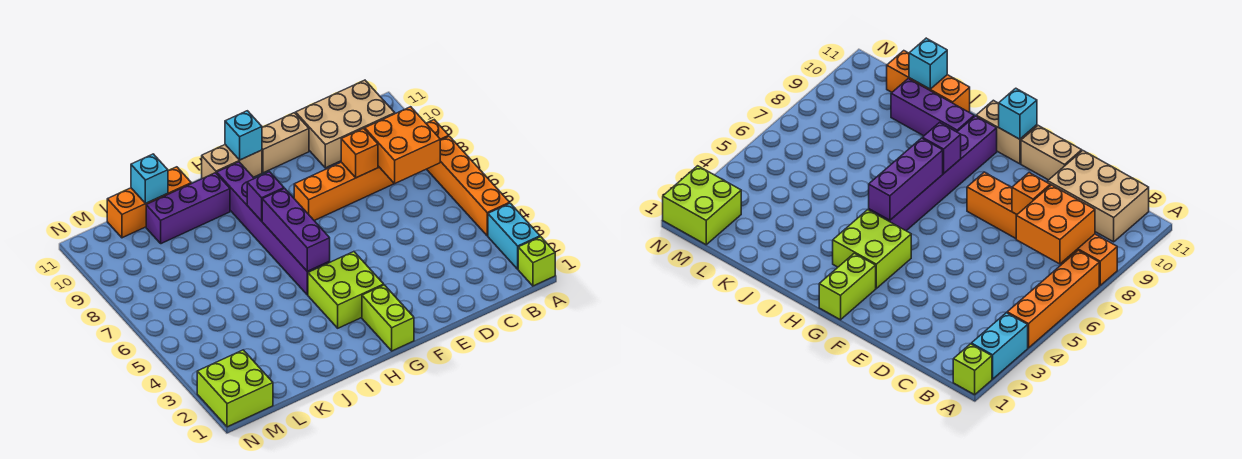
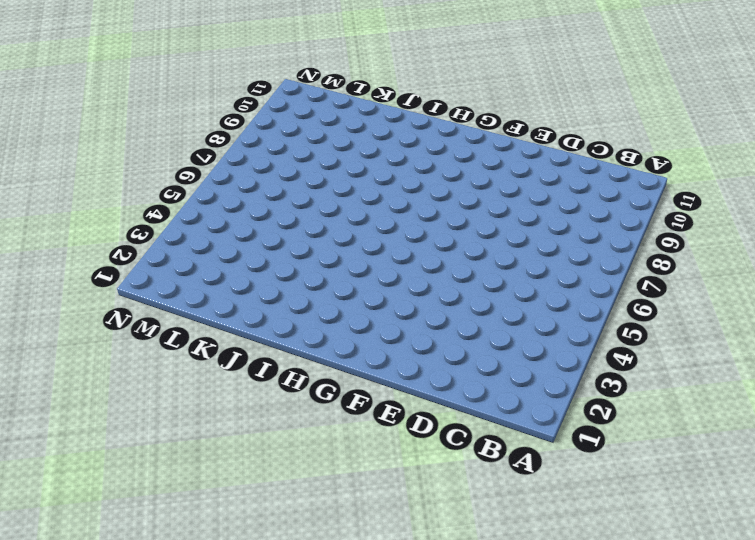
none -> lime 1x1 brick [518,237,555,286]
none -> cyan 1x2 brick [488,203,540,269]
none -> orange 1x4 brick [427,136,510,236]

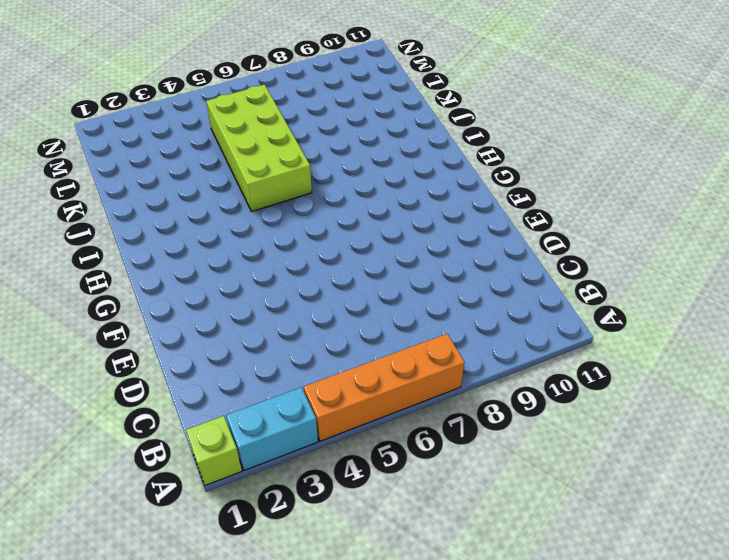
lime 2x4 brick [206,85,312,211] -> none
none -> orange 1x6 brick [294,120,449,221]
none -> tan 2x3 brick [296,80,395,168]
none -> tan 1x2 brick [262,113,309,173]

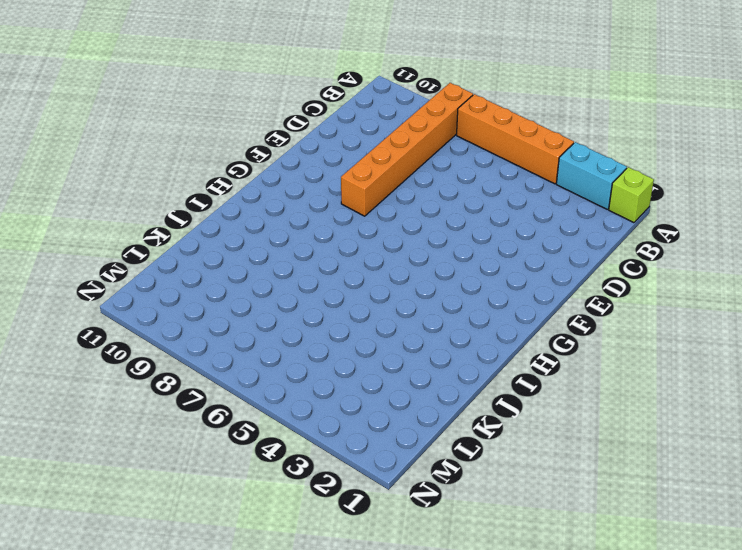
none -> tan 2x3 brick [296,80,395,168]
none -> tan 1x2 brick [262,113,309,173]
none -> lime 1x2 brick [362,285,414,351]

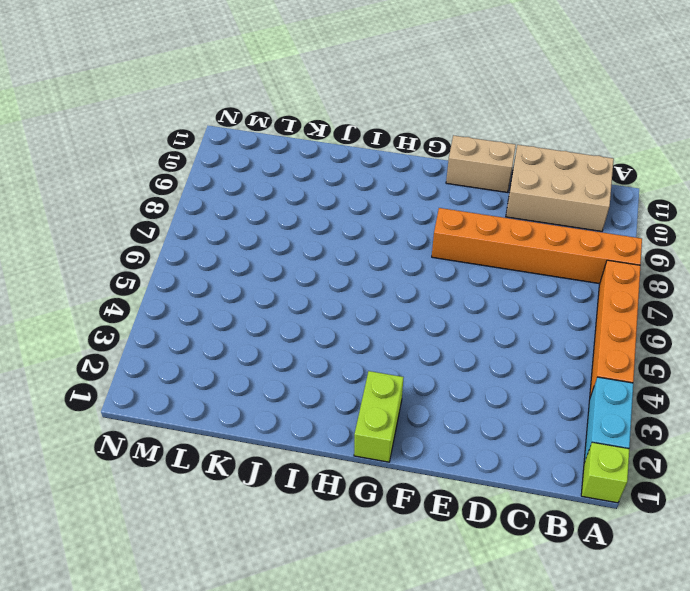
none -> lime 2x2 brick [308,252,384,328]
none -> tan 1x2 brick [202,145,262,179]
none -> purple 1x6 brick [217,162,330,295]

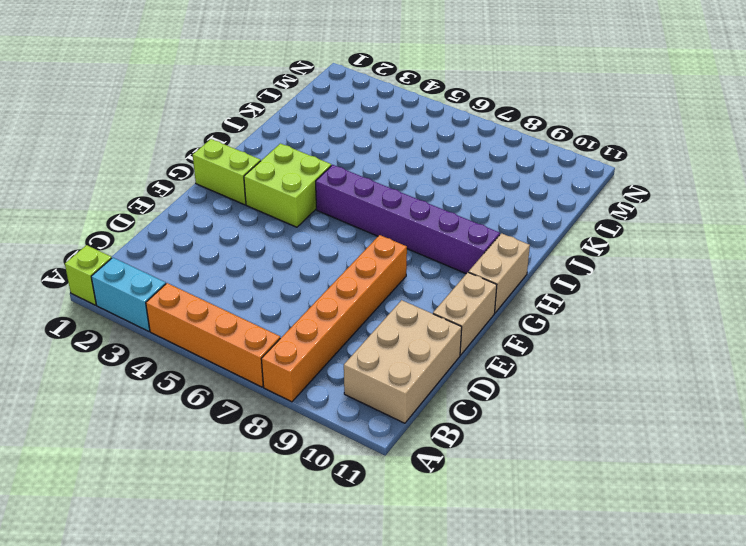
none -> purple 1x3 brick [146,173,230,244]
none -> orange 1x3 brick [107,167,191,238]
none -> lime 2x2 brick [197,350,273,427]

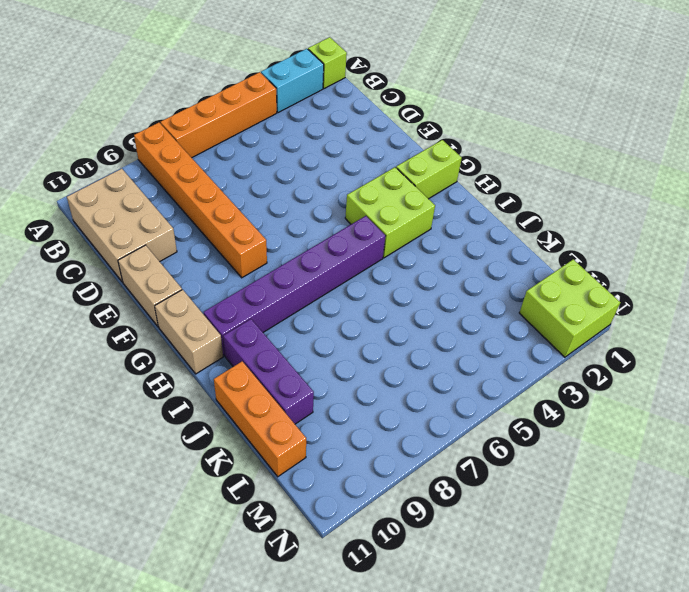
none -> orange 2x2 brick [365,107,440,184]
none -> orange 1x1 brick [341,128,378,178]
none -> cyan 1x1 brick [225,111,262,160]

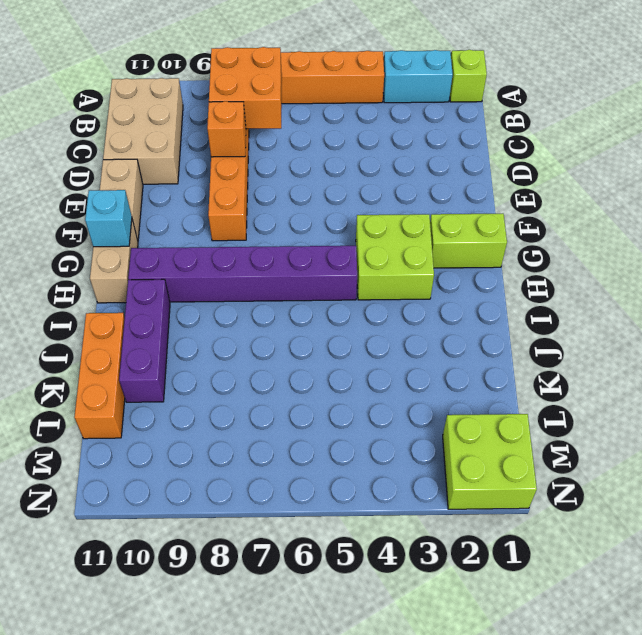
none -> purple 1x3 brick [262,189,330,271]
none -> purple 1x1 brick [247,172,284,221]
none -> cyan 1x1 brick [131,154,168,204]

